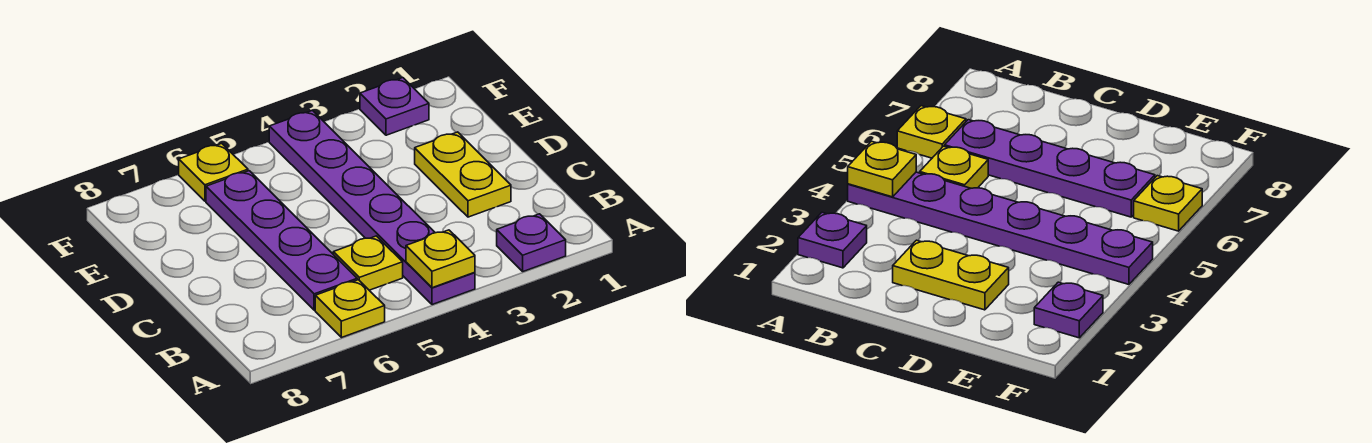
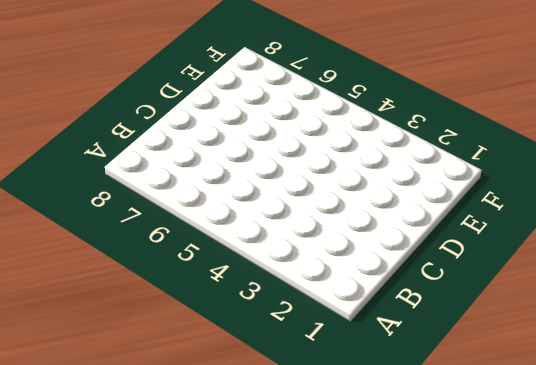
none -> purple 1x1 plate [497,214,566,271]
none -> purple 1x6 plate [269,111,475,305]

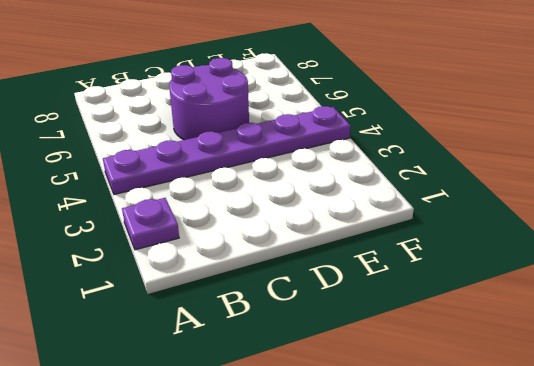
purple 2x2 round brick [169,58,249,140] -> purple 1x4 plate [206,171,357,310]
none -> yellow 1x1 plate [315,280,385,338]
none -> yellow 1x1 plate [333,236,403,290]

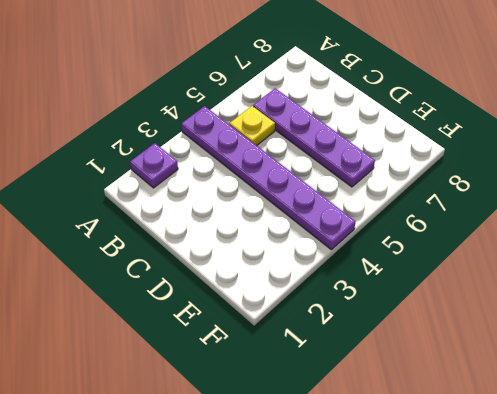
none -> yellow 1x1 plate [315,280,385,338]
none -> yellow 1x2 plate [415,132,511,217]

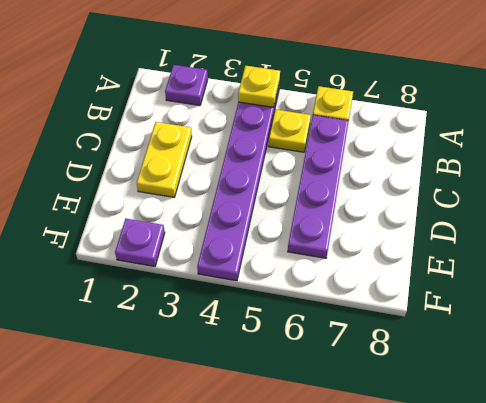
none -> yellow 1x1 plate [179,143,248,201]

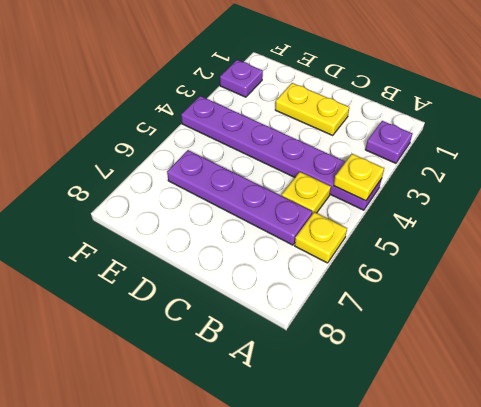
none -> yellow 1x1 plate [179,143,248,201]

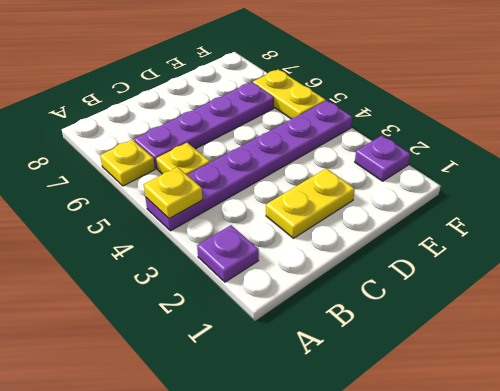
yellow 1x2 plate [253,69,326,119] -> yellow 1x1 plate [179,143,248,201]

